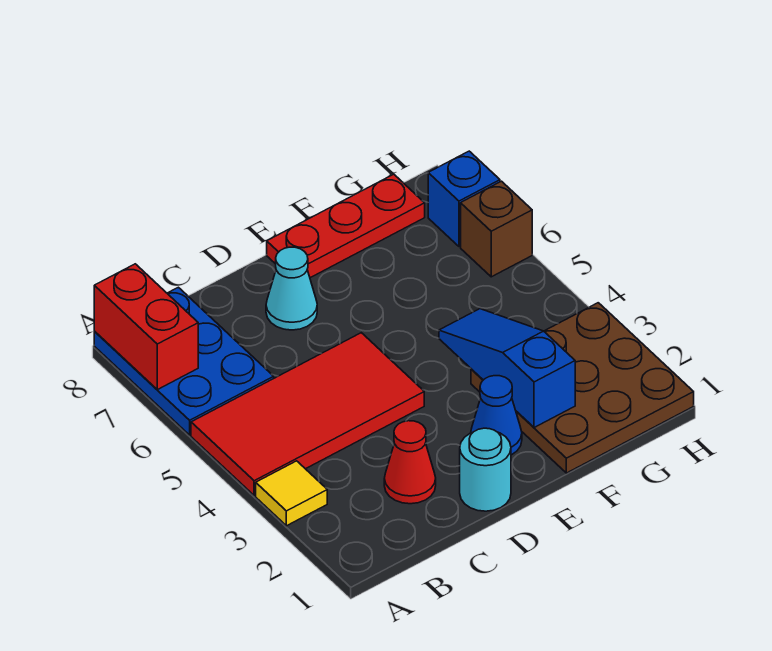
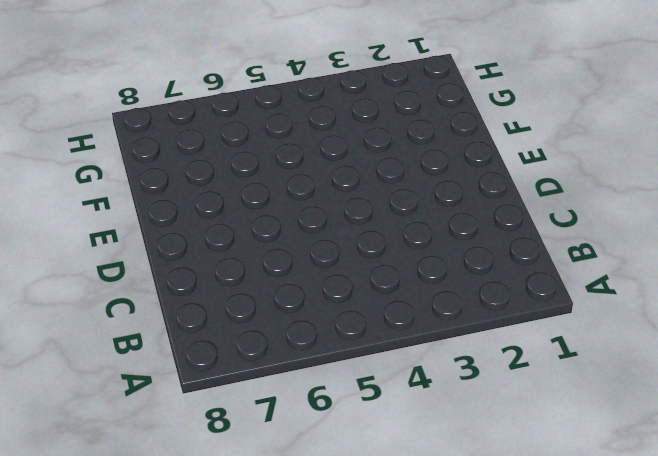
none -> yellow 1x1 tile [256,461,327,526]
none -> red 2x4 tile [191,333,424,496]
none -> blue 2x3 plate [94,287,274,435]

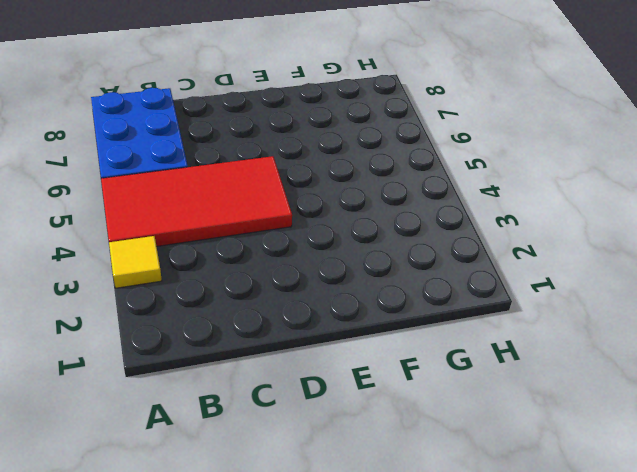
none -> red 1x1 cone [384,421,436,504]
none -> cyan 1x1 round brick [460,428,511,511]
none -> cyan 1x1 cone [266,247,317,330]

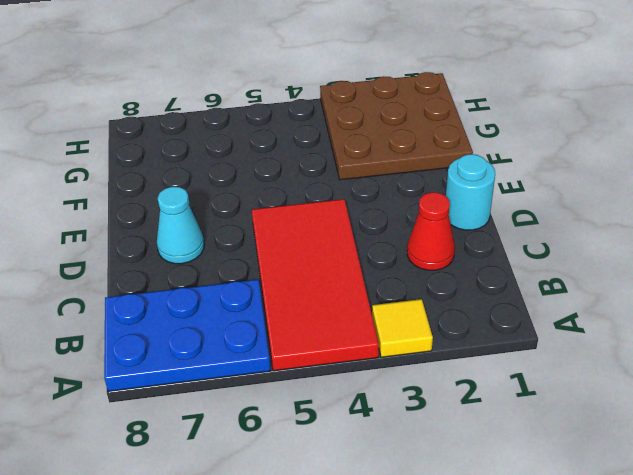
none -> blue 1x1 cone [471,376,522,455]
none -> red 1x3 plate [267,174,425,278]
none -> brown 1x1 brick [461,181,532,277]

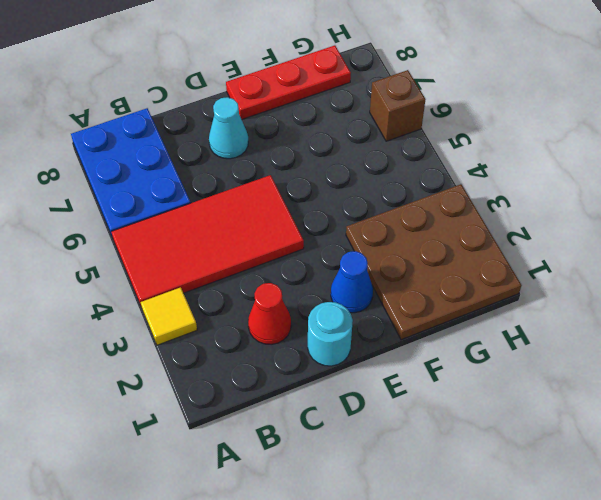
none -> blue 1x1 brick [428,151,500,247]
none -> red 1x2 brick [94,264,198,390]
none -> blue 1x3 slope [439,309,575,428]

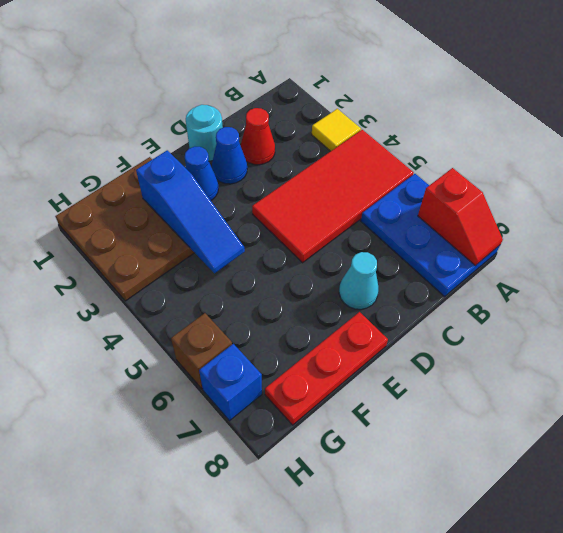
red 1x2 slope [418,168,503,265] -> red 1x2 brick [94,264,198,390]
blue 1x1 cone [212,127,247,184] -> none

